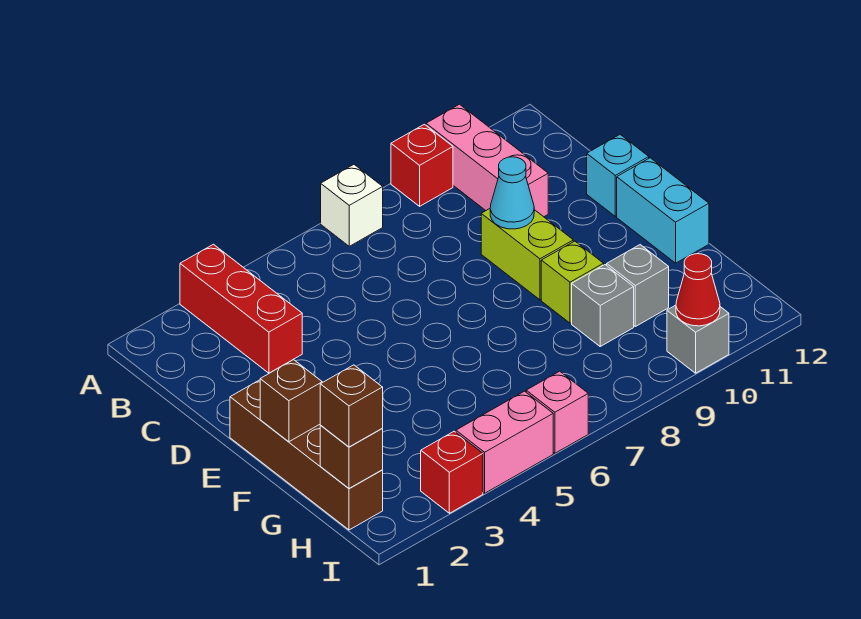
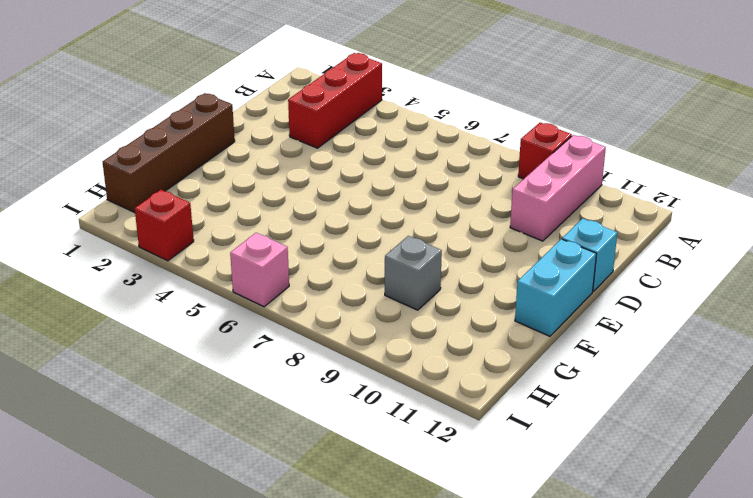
none -> white 1x1 brick [321,165,383,246]
none -> lime 1x2 brick [481,209,573,300]
none -> lime 1x1 brick [541,241,604,323]

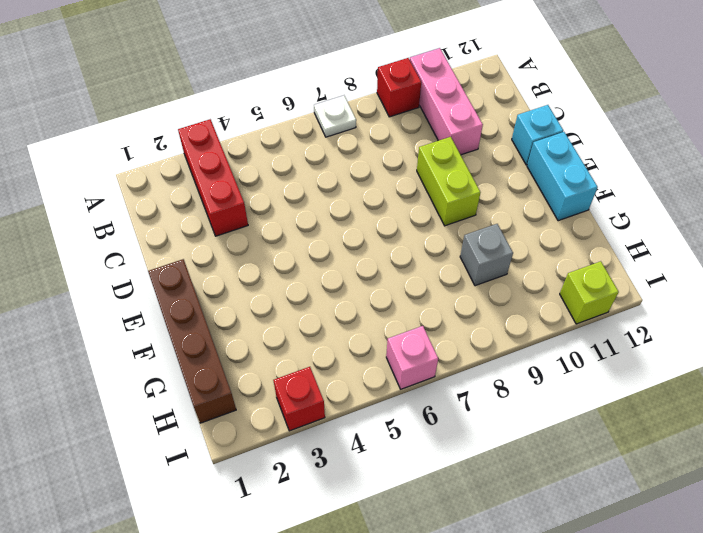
white 1x1 plate [314,95,356,137] -> white 1x1 brick [321,165,383,246]
lime 1x1 brick [560,261,619,324] -> lime 1x1 brick moved to [541,241,604,323]
none -> grey 1x1 brick [607,245,669,327]
none -> pink 1x2 brick [456,391,553,493]
none -> grey 1x1 brick [667,305,729,373]

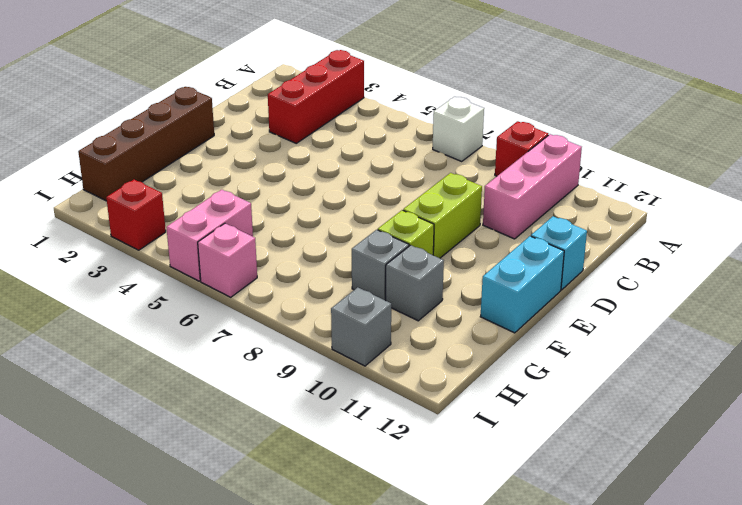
pink 1x2 brick [166,190,253,281] -> pink 1x2 brick turned to [456,391,553,493]
none -> cyan 1x1 cone [490,157,534,229]
none -> brown 1x1 brick [260,360,322,442]
none -> brown 1x1 brick [320,426,383,489]

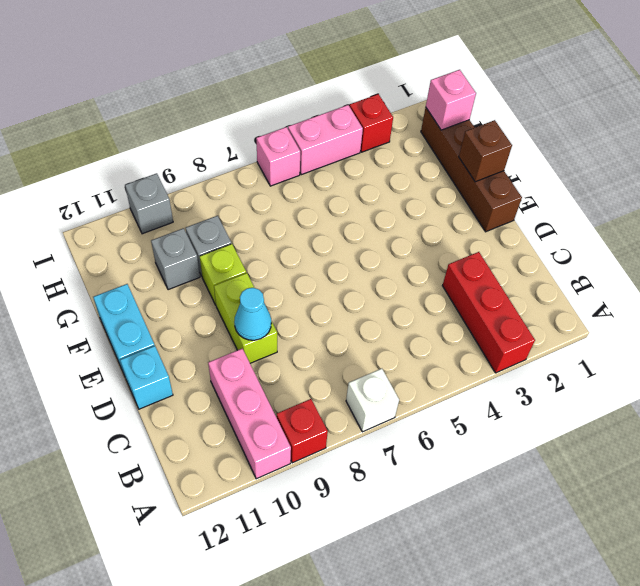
pink 1x1 brick [426,70,476,130] -> brown 1x1 brick [320,426,383,489]
none -> red 1x1 cone [676,254,720,326]
none -> brown 1x1 brick [320,365,383,447]

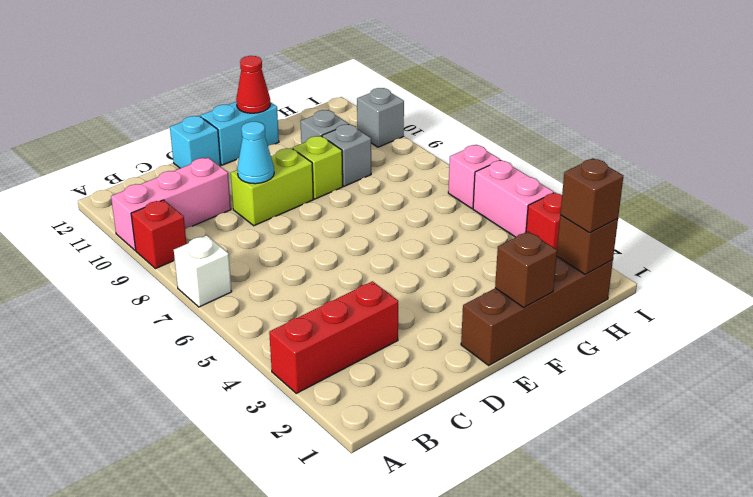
red 1x1 cone [236,56,270,113] -> red 1x1 cone moved to [676,254,720,326]

